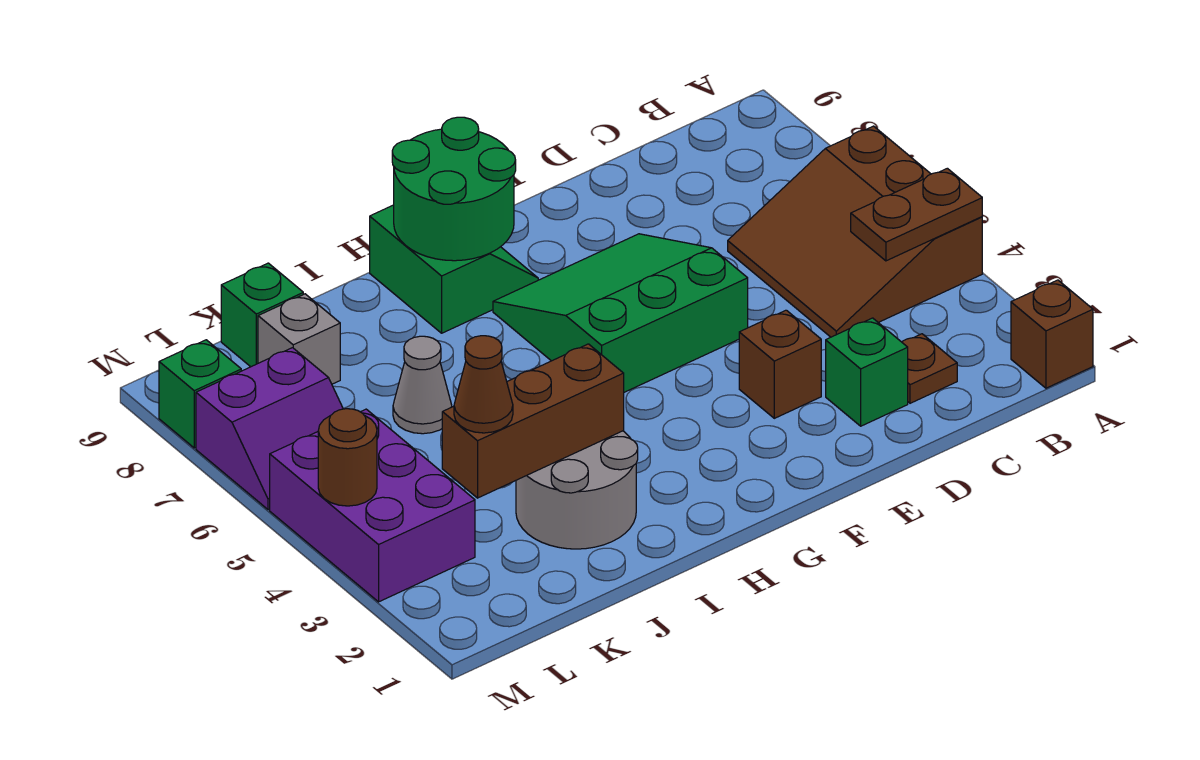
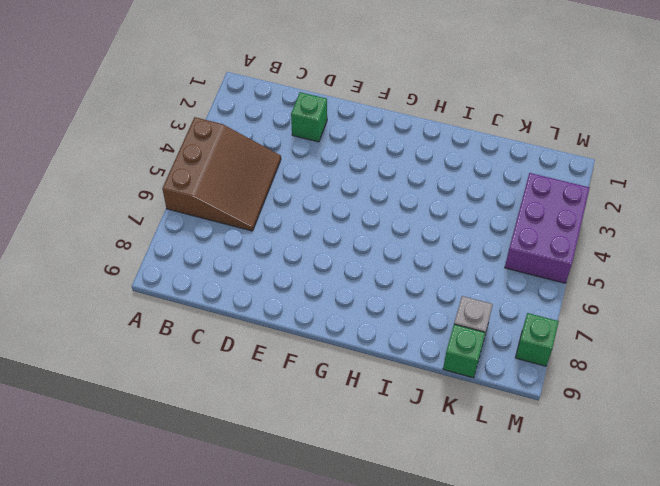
none -> brown 1x1 brick [1011,280,1093,388]
none -> brown 1x1 plate [902,334,957,403]
none -> brown 1x1 brick [739,310,821,418]

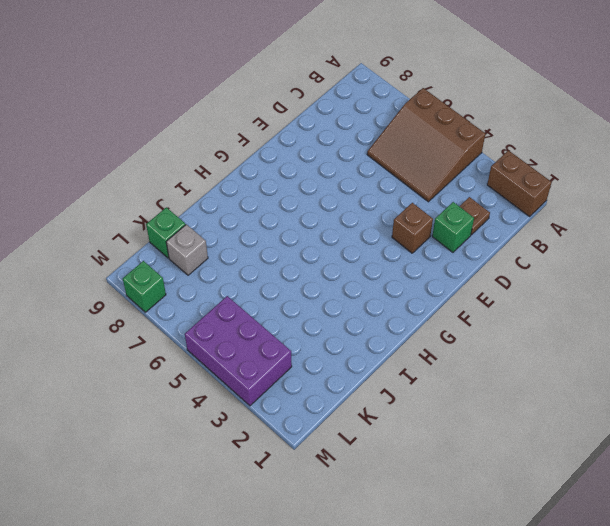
brown 1x2 brick [487,150,552,217] -> brown 1x1 brick [1011,280,1093,388]
none -> green 3x3 slope [493,234,748,392]
none -> green 2x2 slope [370,205,538,333]
none -> grey 2x2 round brick [516,431,638,549]

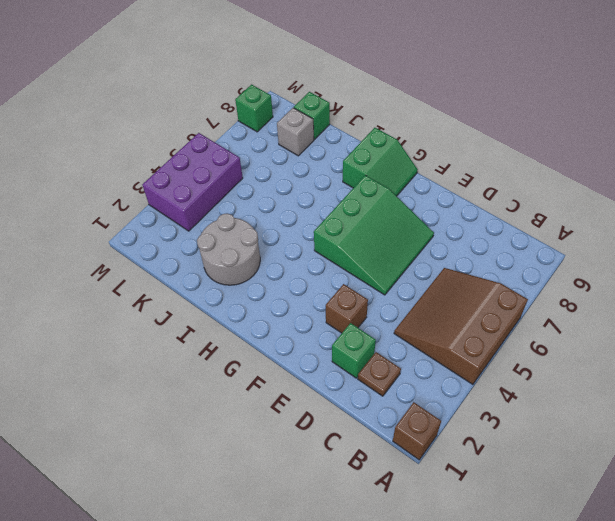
green 3x3 slope [314,175,434,295] -> green 3x3 slope turned to [493,234,748,392]
none -> grey 1x1 cone [393,336,452,434]
none -> purple 2x2 slope [196,348,343,510]
none -> brown 1x2 plate [851,168,982,261]

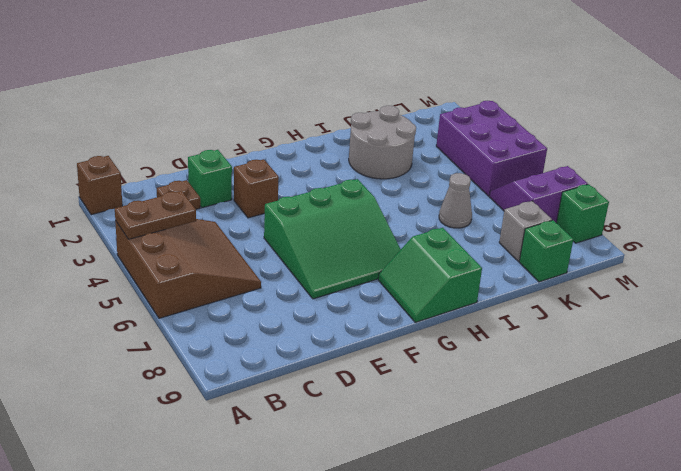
none -> green 2x2 round brick [392,117,516,261]
none -> brown 1x3 brick [442,344,624,498]
none -> brown 1x1 round brick [318,409,377,506]

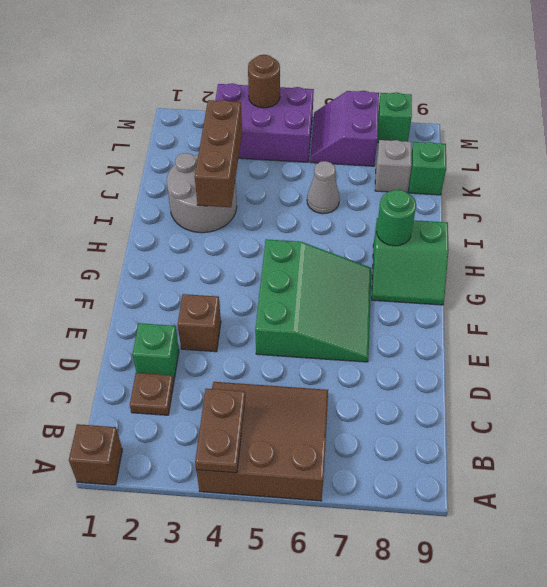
green 1x1 round brick [376,190,416,246] -> green 2x2 round brick [392,117,516,261]
none -> brown 1x1 cone [454,336,513,433]

